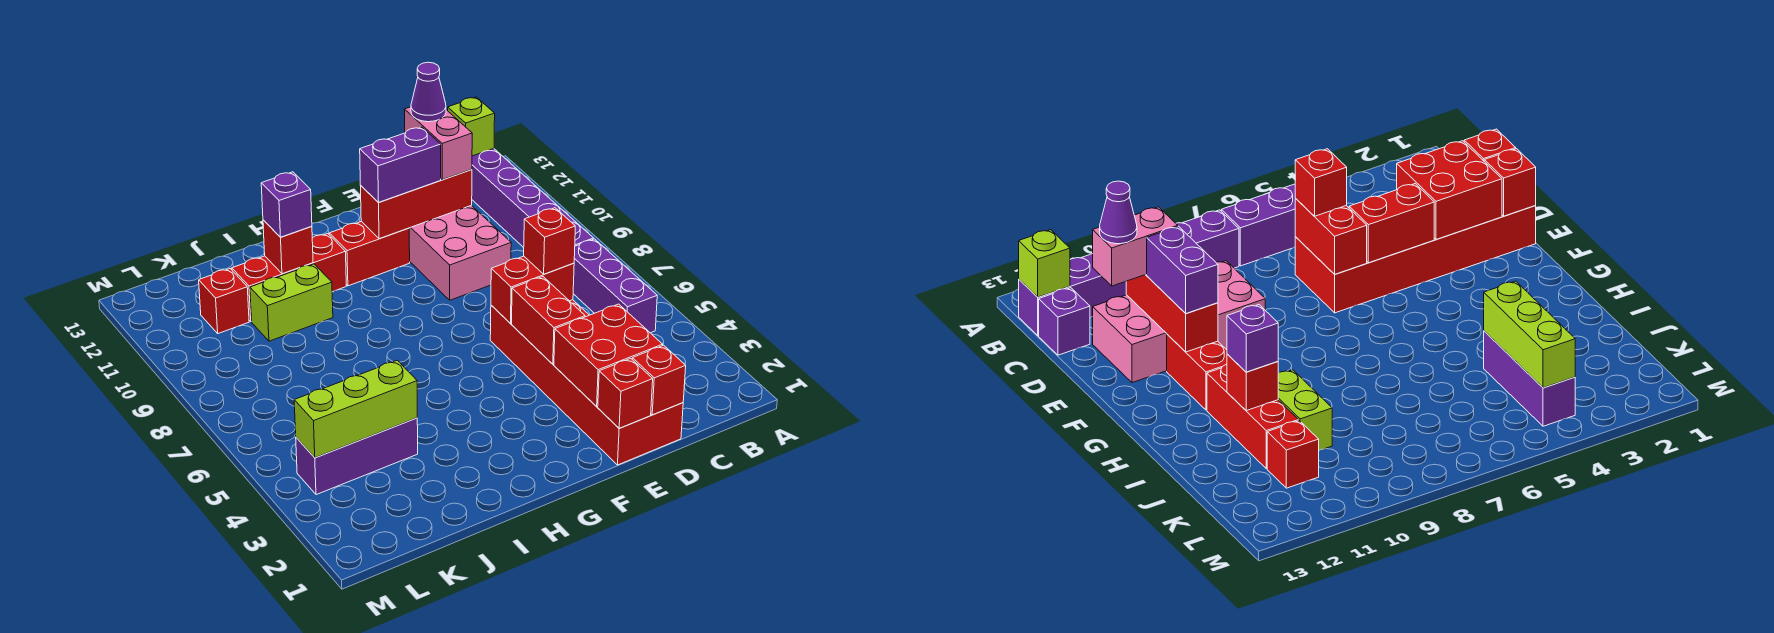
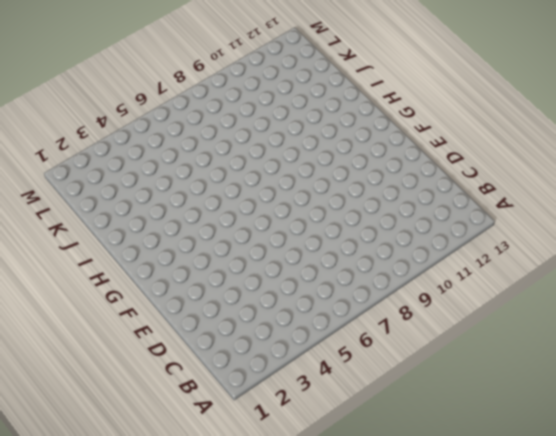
none -> purple 1x3 brick [573,239,657,333]
none -> purple 1x6 brick [472,149,594,248]
none -> purple 1x1 brick [1039,288,1090,355]

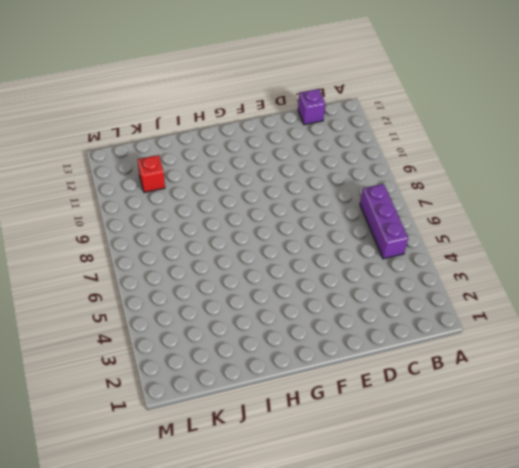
none -> purple 1x6 brick [472,149,594,248]
none -> red 2x6 brick [490,300,683,465]
none -> pink 2x4 brick [409,205,511,300]

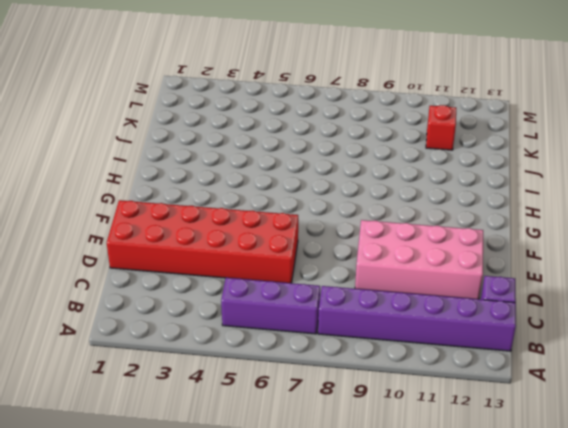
none -> red 1x2 brick [329,221,410,286]
none -> red 1x3 brick [232,234,346,321]
none -> lime 1x2 brick [250,264,333,341]

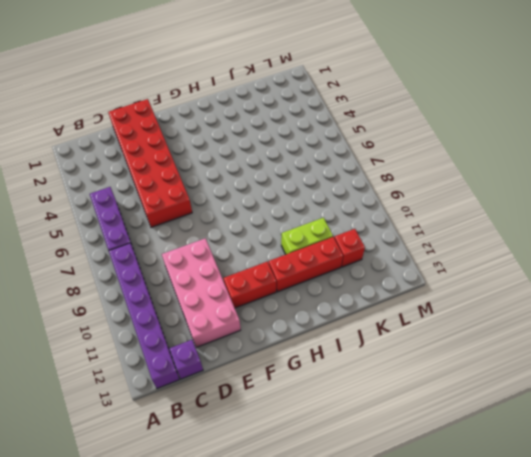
none -> purple 1x3 brick [296,418,418,495]
none -> lime 1x1 brick [448,97,495,156]
none -> red 1x1 brick [632,345,686,415]

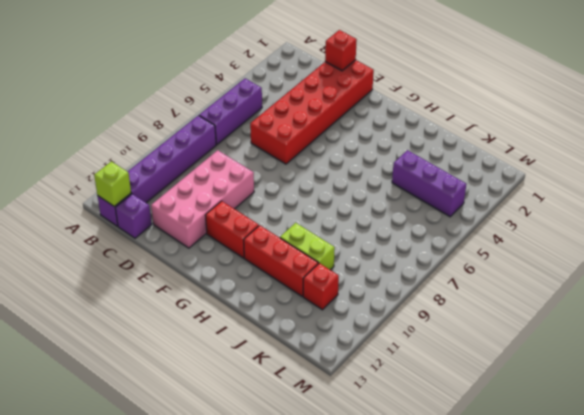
none -> red 2x2 brick [554,304,663,407]
none -> red 1x2 brick [491,256,574,323]
none -> red 1x3 brick [361,170,472,239]

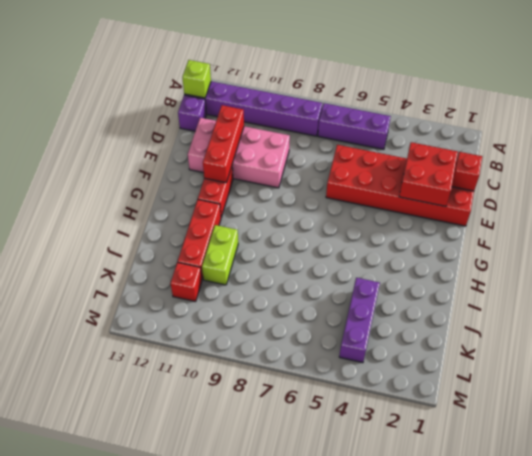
none -> red 1x2 brick [491,256,574,323]
none -> red 1x1 brick [598,358,653,428]
none -> red 1x2 brick [512,277,585,364]

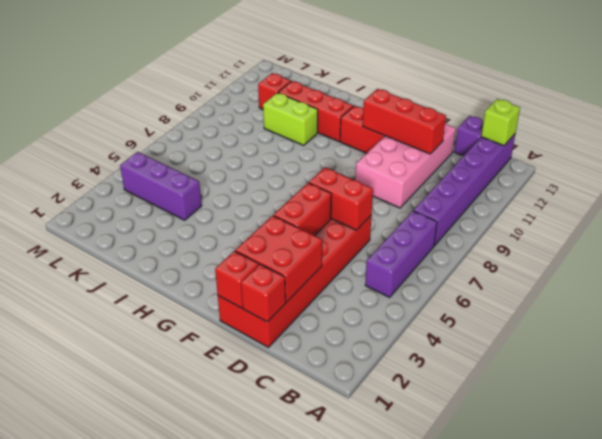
none -> red 1x1 brick [263,220,313,274]
none -> lime 1x3 brick [294,360,417,458]
none -> red 1x1 brick [524,208,575,274]

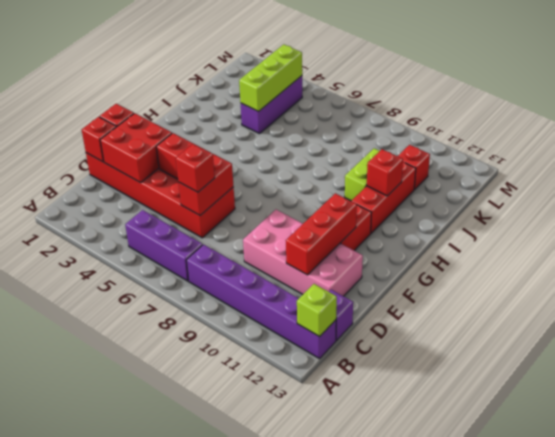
none -> pink 1x2 brick [404,107,472,180]
none -> purple 1x2 brick [360,127,441,203]
none -> purple 1x1 brick [261,172,312,237]

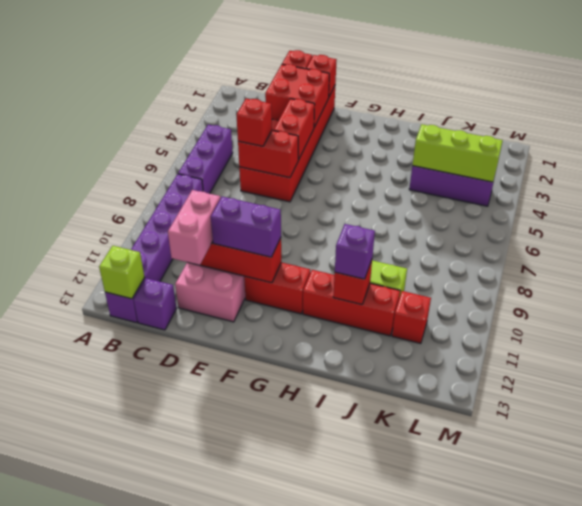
none -> purple 1x1 cone [411,62,446,122]

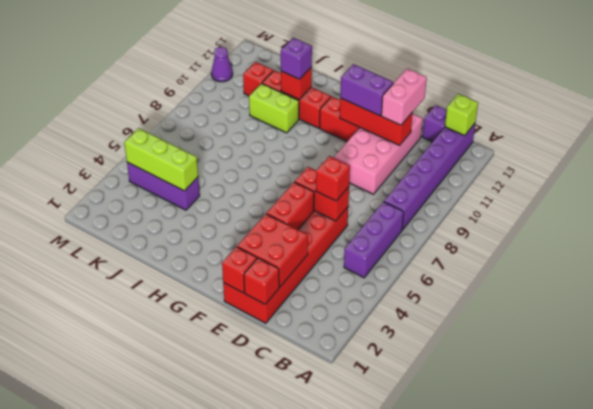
purple 1x1 cone [211,47,233,82] -> purple 1x1 cone moved to [411,62,446,122]

